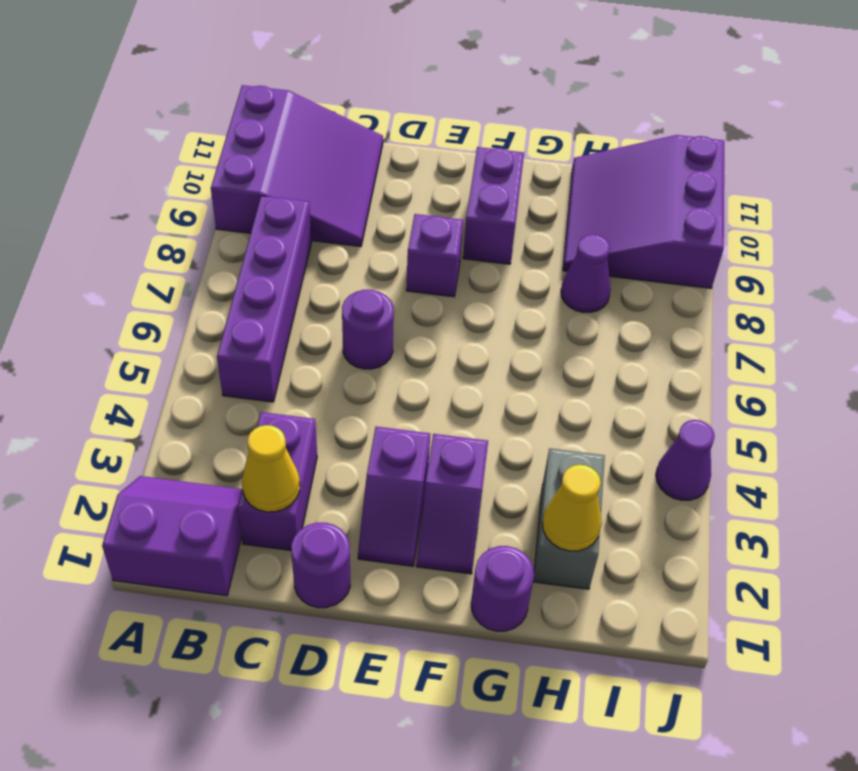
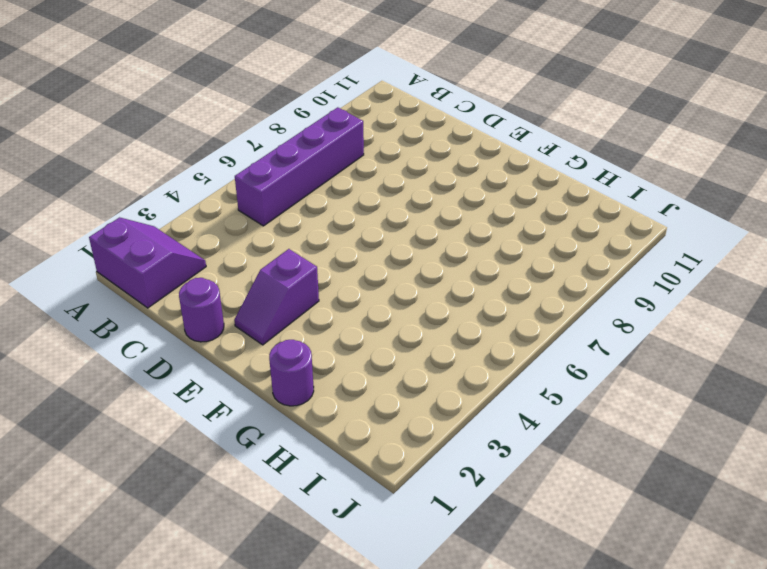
none -> purple 3x3 slope [211,85,383,247]
none -> purple 1x2 brick [237,412,317,550]
none -> purple 1x1 round brick [342,290,394,369]

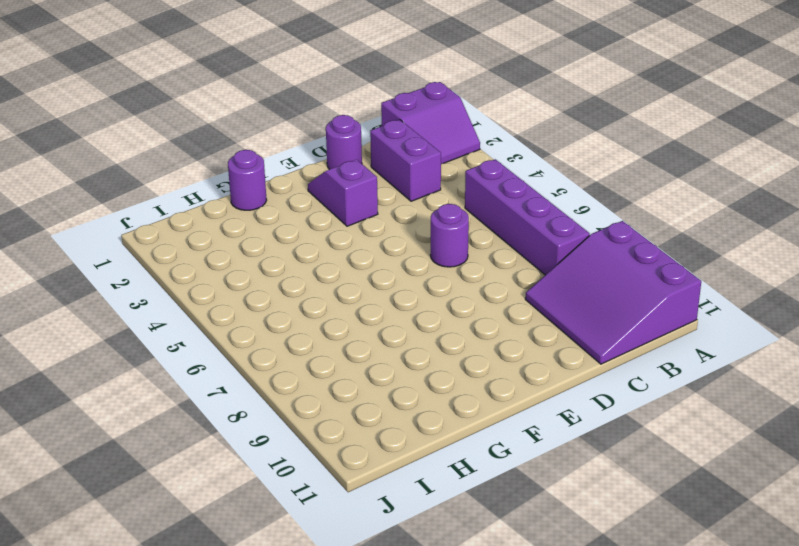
none -> purple 1x1 brick [406,214,463,297]
none -> purple 1x2 slope [416,434,488,574]
none -> purple 1x2 brick [463,147,524,264]

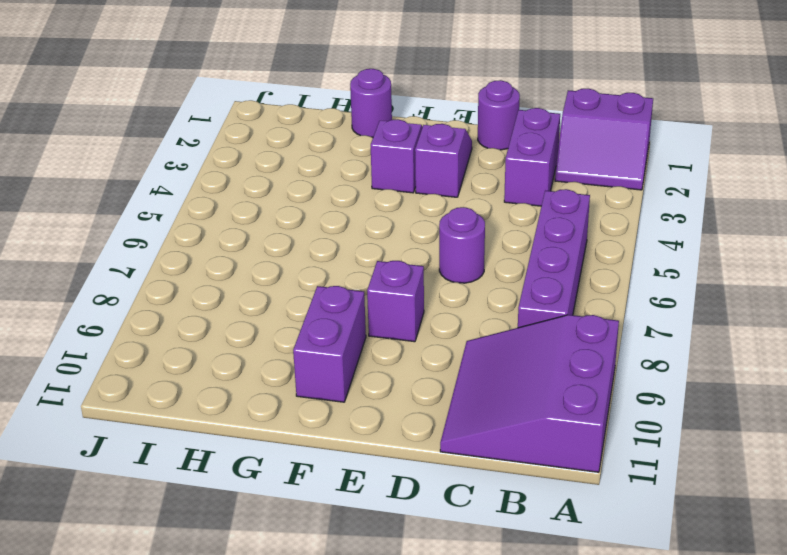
none -> grey 1x2 brick [533,448,605,589]
none -> purple 1x1 cone [561,234,611,312]
none -> purple 3x3 slope [563,135,724,288]

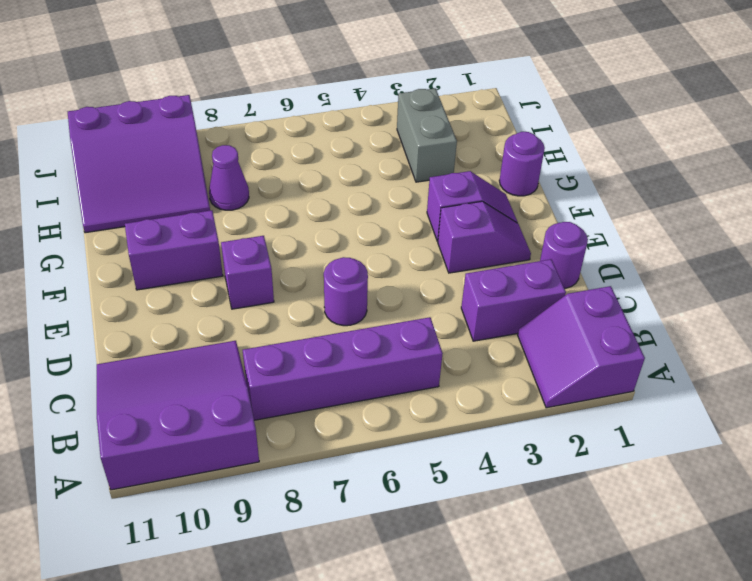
grey 1x2 brick [397,88,457,182] -> grey 1x2 brick turned to [533,448,605,589]
none -> purple 1x1 cone [656,420,715,500]
none -> yellow 1x1 cone [242,425,300,512]
none -> yellow 1x1 cone [542,465,602,551]

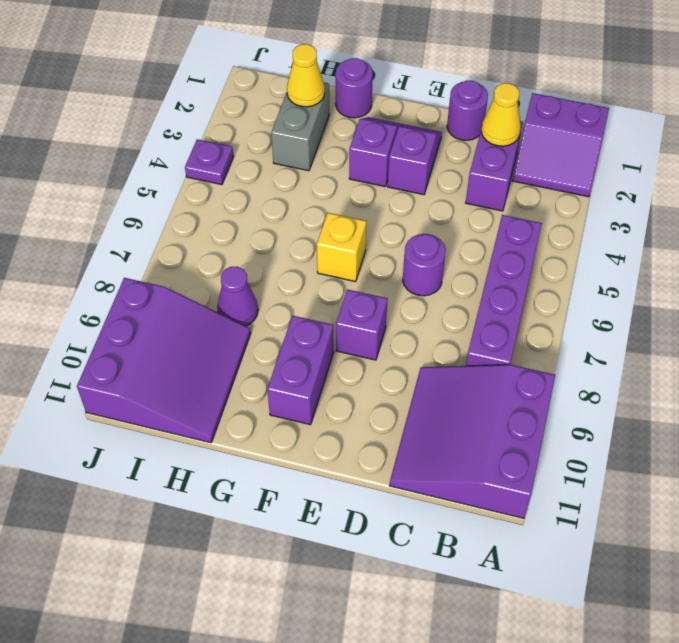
yellow 1x1 brick [317,213,367,282] -> none
purple 1x1 plate [185,139,234,185] -> purple 1x1 cone [656,420,715,500]

